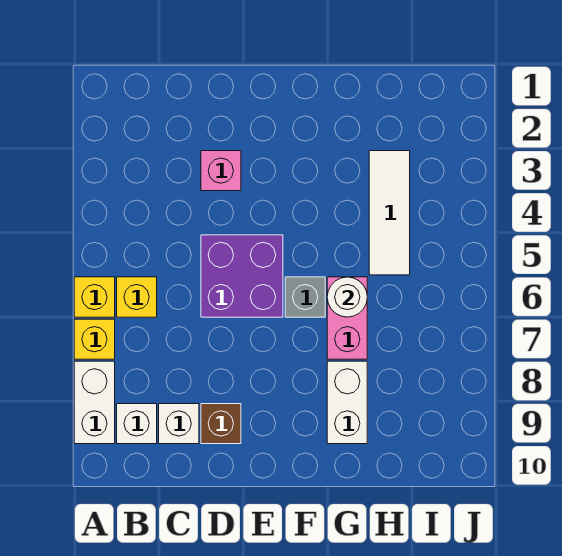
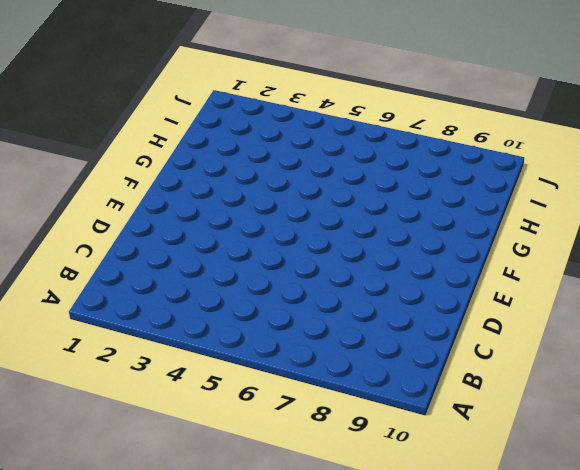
none -> yellow 1x1 brick [74,277,115,317]
none -> yellow 1x1 brick [74,319,115,359]
none -> white 1x2 brick [74,361,115,444]

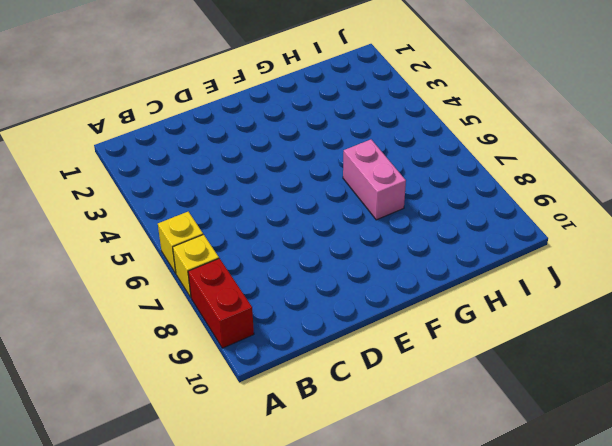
red 1x2 brick [188,258,254,348] -> white 1x2 brick [74,361,115,444]
none -> yellow 1x1 brick [117,277,157,317]
none -> white 1x1 brick [117,404,157,444]
none -> white 1x1 brick [159,404,199,444]

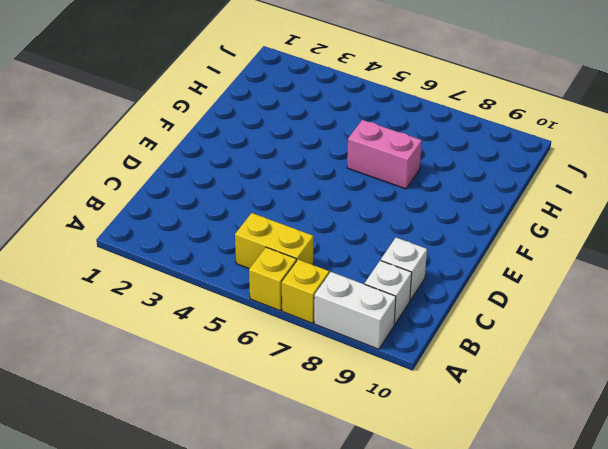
yellow 1x2 brick [235,213,313,269] -> yellow 1x1 brick [117,277,157,317]
none -> pink 1x1 brick [201,151,241,191]
none -> purple 2x2 brick [201,235,283,317]
none -> brown 1x1 brick [201,404,241,444]

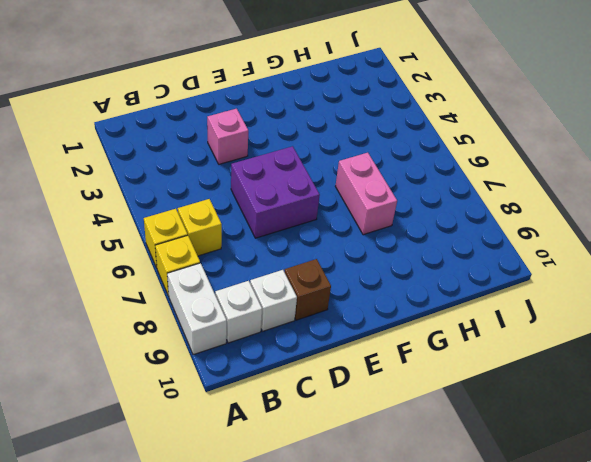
none -> grey 1x1 brick [285,277,325,317]
none -> white 1x2 brick [327,361,367,444]
none -> white 1x3 tile [369,151,410,275]

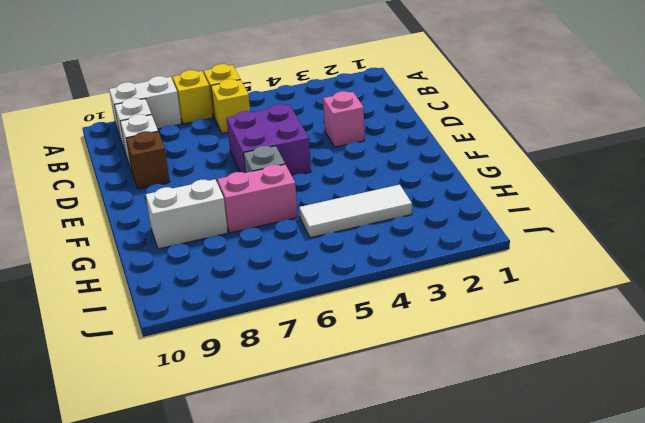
none -> white 1x1 round brick [327,277,367,317]

